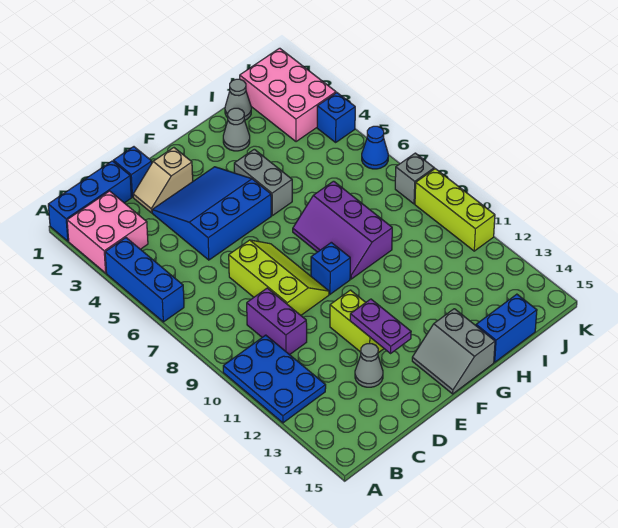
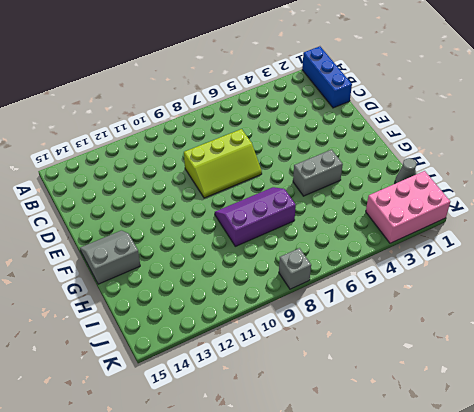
none -> pink 2x2 brick [67,191,148,273]
none -> blue 1x3 brick [105,238,184,322]
none -> blue 2x3 plate [223,335,326,423]

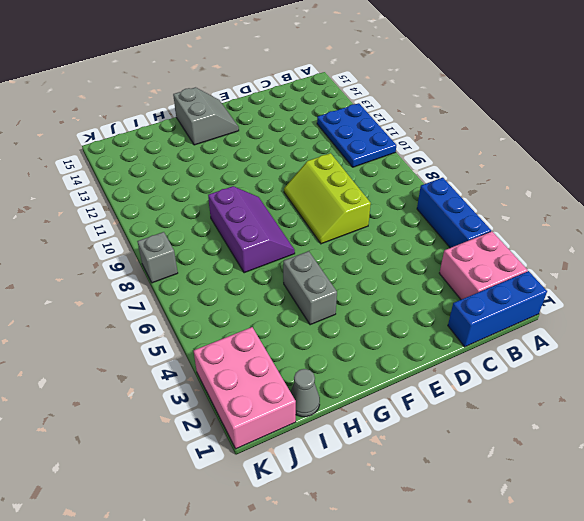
none -> purple 1x2 brick [247,288,307,355]
none -> blue 1x1 brick [113,147,152,197]
none -> tan 1x2 slope [133,148,193,213]

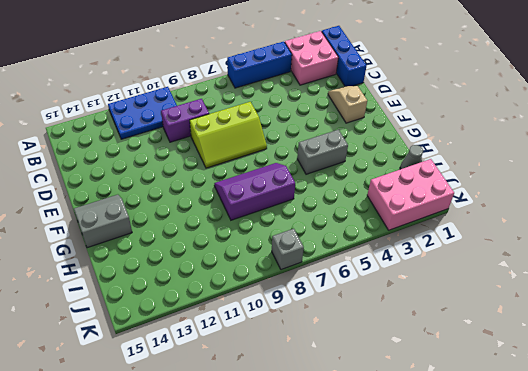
none -> blue 1x1 brick [113,147,152,197]
none -> blue 3x3 slope [152,167,271,260]
none -> grey 1x1 cone [355,344,383,387]

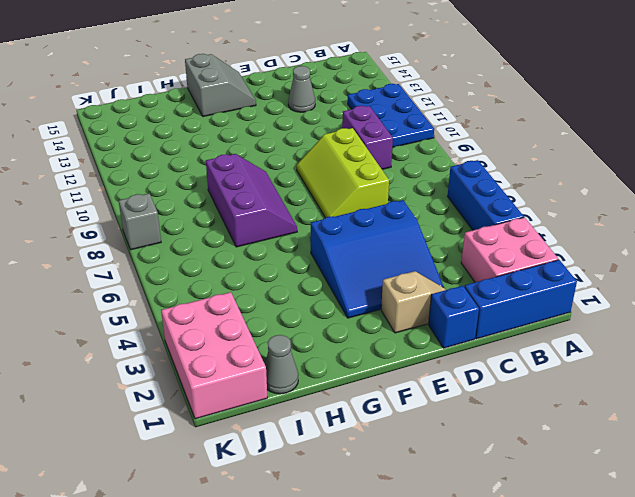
none -> lime 1x2 brick [330,290,384,353]
none -> blue 1x1 brick [311,242,350,294]
none -> grey 1x2 brick [234,149,292,216]

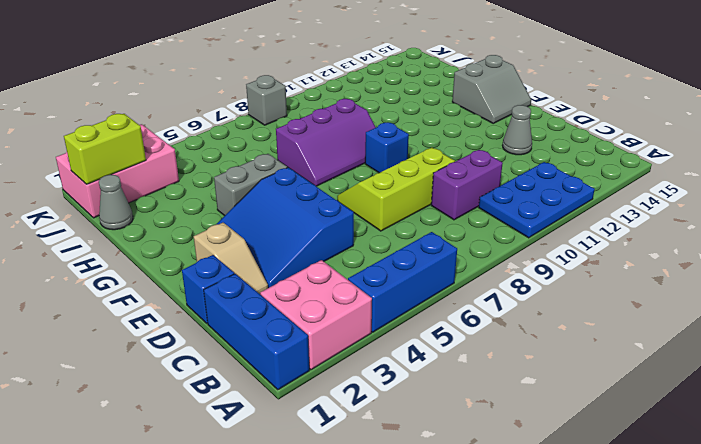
lime 1x2 brick [64,114,146,184] -> lime 1x2 brick moved to [330,290,384,353]
none -> grey 1x1 cone [223,108,250,151]
none -> blue 1x2 brick [476,294,537,362]
none -> blue 1x1 brick [317,93,355,142]

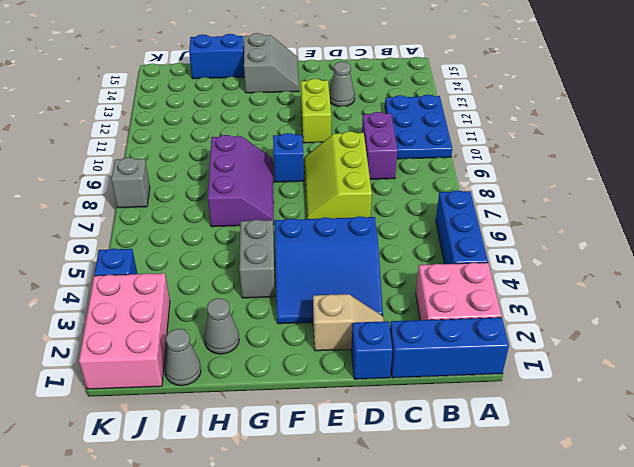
none -> blue 1x1 cone [362,126,388,169]
none -> lime 1x3 brick [415,169,495,251]
none -> purple 1x2 plate [350,299,411,353]

